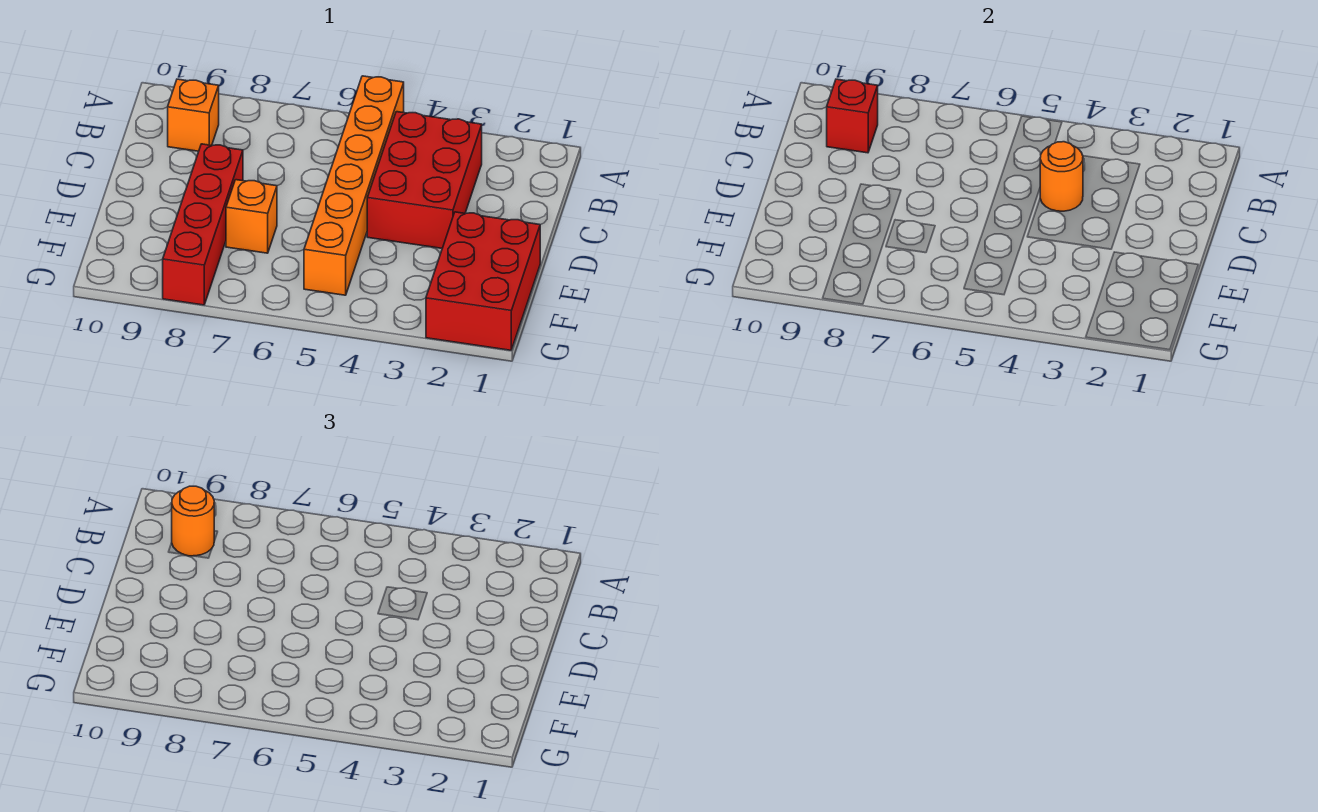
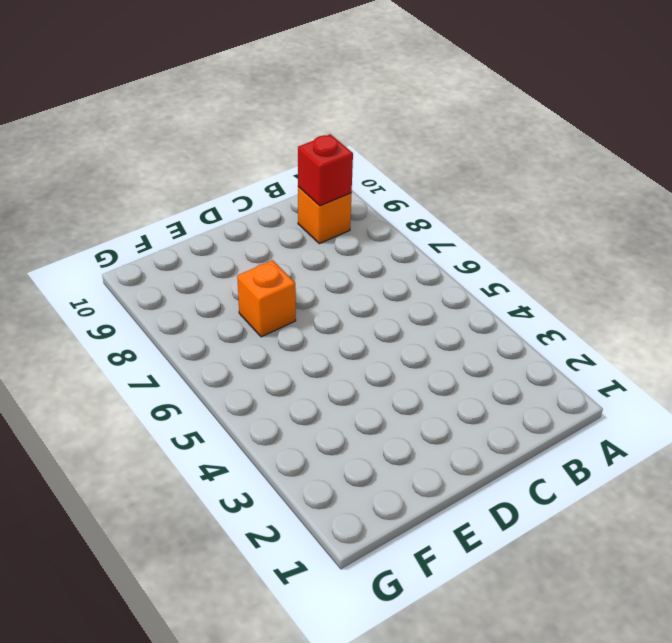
none -> orange 1x6 brick [304,76,404,295]
none -> red 2x3 brick [367,112,482,248]

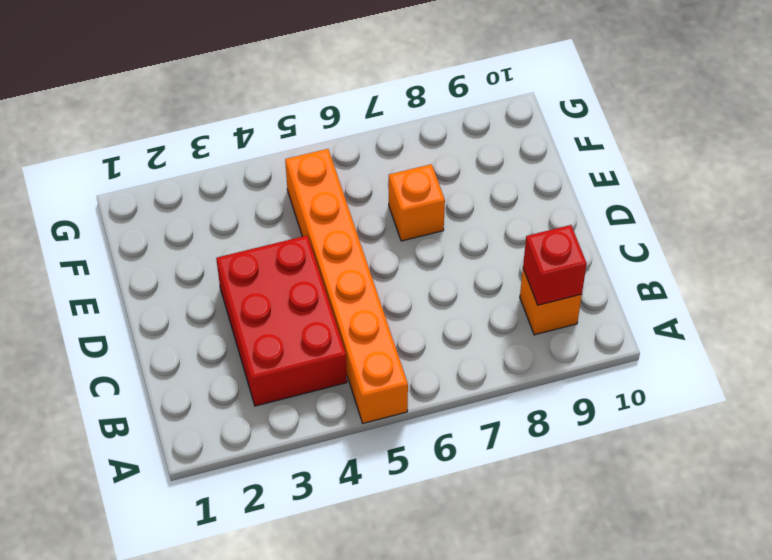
none -> red 1x4 brick [163,144,243,305]
none -> red 2x3 brick [426,212,540,350]

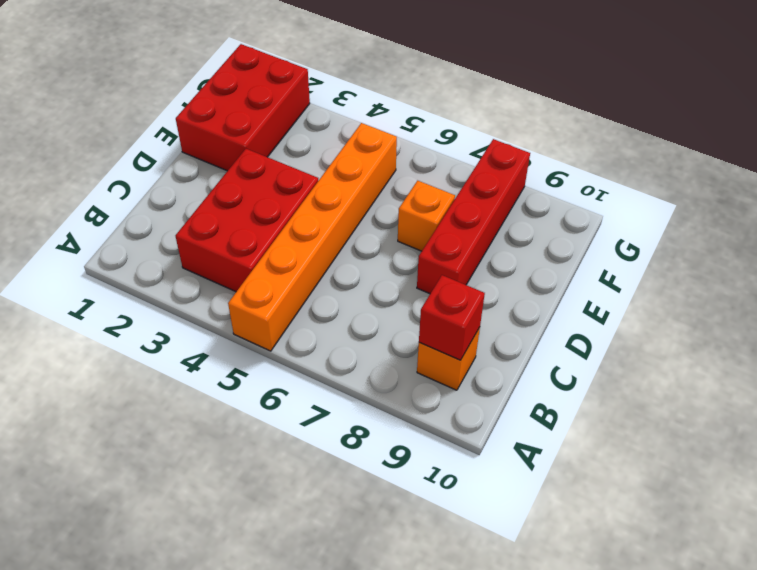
none -> orange 1x1 round brick [1040,142,1083,211]
none -> orange 1x1 round brick [172,486,214,556]

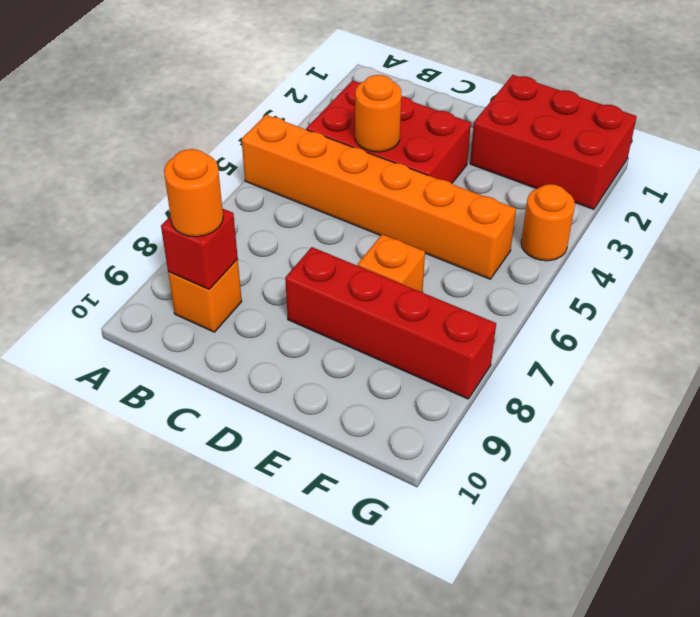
orange 1x1 round brick [521,184,575,261] -> none

